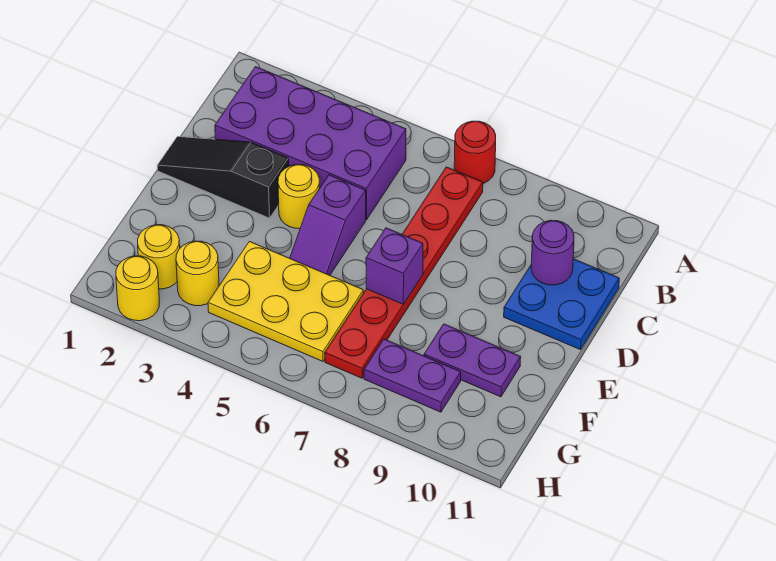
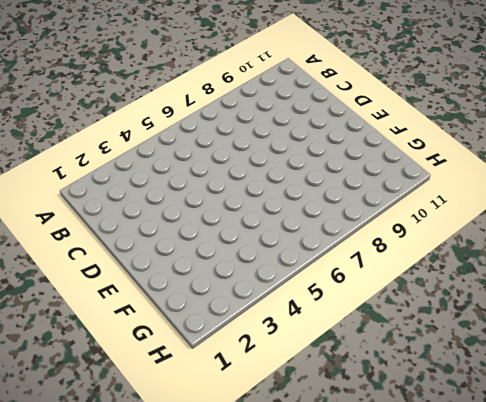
none -> red 1x1 round brick [454,121,496,184]
none -> purple 2x4 brick [215,67,406,220]
none -> red 1x6 plate [325,167,483,378]

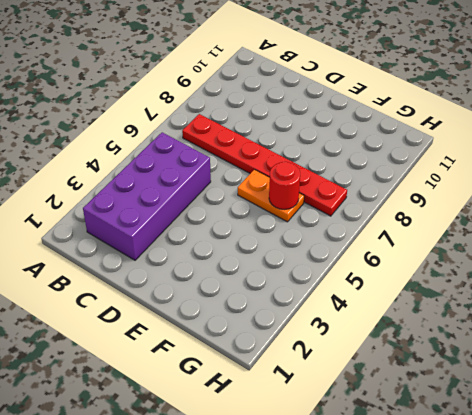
orange 1x2 plate [238,170,304,222] -> yellow 2x3 plate [208,242,363,361]
red 1x1 round brick [269,162,300,209] -> red 1x1 round brick moved to [454,121,496,184]
none -> blue 2x2 plate [504,259,619,350]
none -> black 1x3 slope [157,136,289,218]
none -> yellow 1x1 round brick [278,165,320,229]

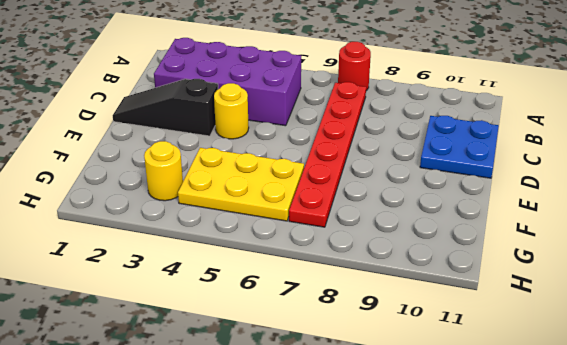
none -> purple 1x2 slope [290,175,366,275]
none -> purple 1x2 plate [424,324,521,397]
none -> yellow 1x1 round brick [138,225,180,289]

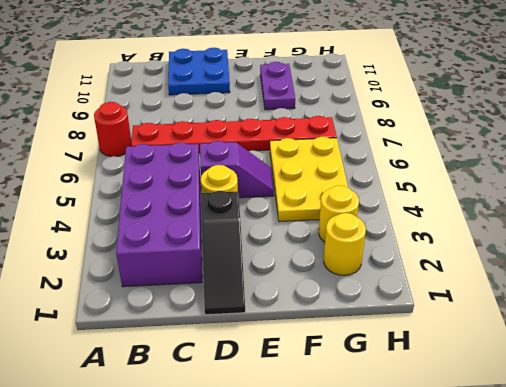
none -> purple 1x2 plate [364,339,461,412]
none -> yellow 1x1 round brick [116,256,160,321]
none -> purple 1x1 round brick [531,220,574,285]

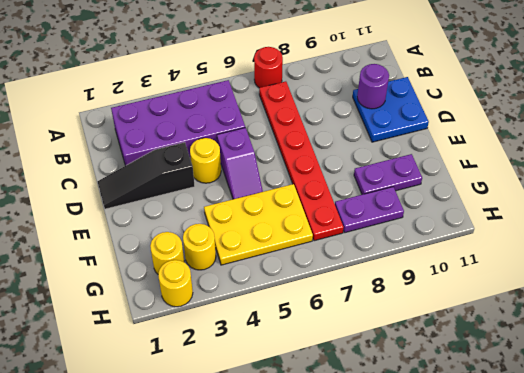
none -> purple 1x1 brick [366,228,423,304]

